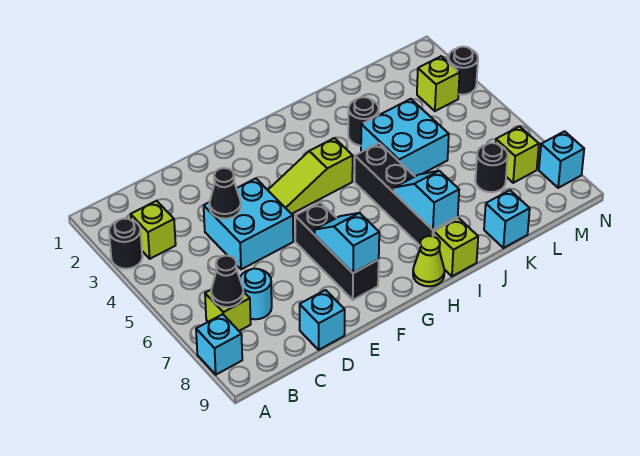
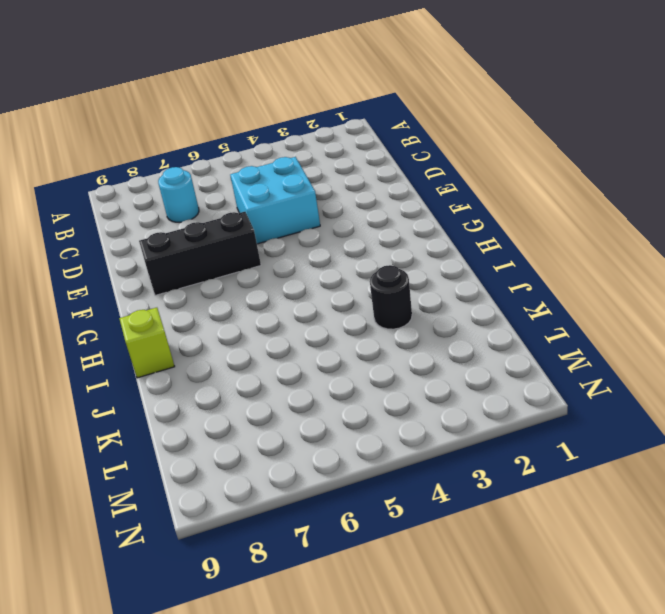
none -> black 1x1 round brick [109,219,142,269]
none -> cyan 1x1 brick [196,314,242,375]
none -> lime 1x1 brick [131,201,176,259]

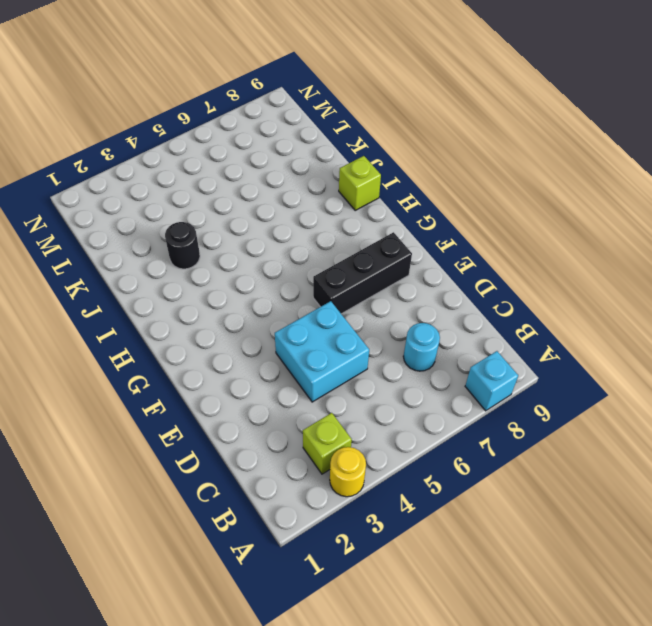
yellow 1x1 round brick [330,447,366,497] -> black 1x1 round brick [109,219,142,269]
none -> lime 1x1 brick [205,290,251,331]
none -> cyan 1x1 brick [300,290,345,350]
none -> lime 1x3 slope [268,138,353,214]

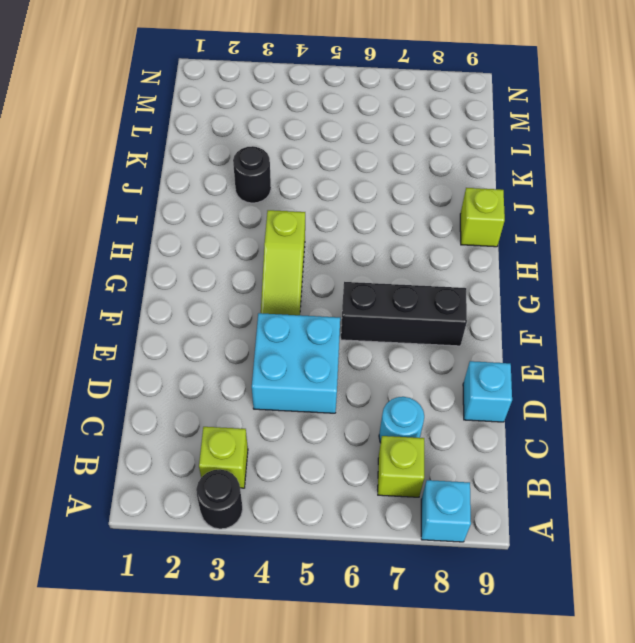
none -> lime 1x1 cone [413,236,445,286]
none -> black 1x4 brick [355,143,458,245]
none -> cyan 2x2 brick [361,99,449,176]

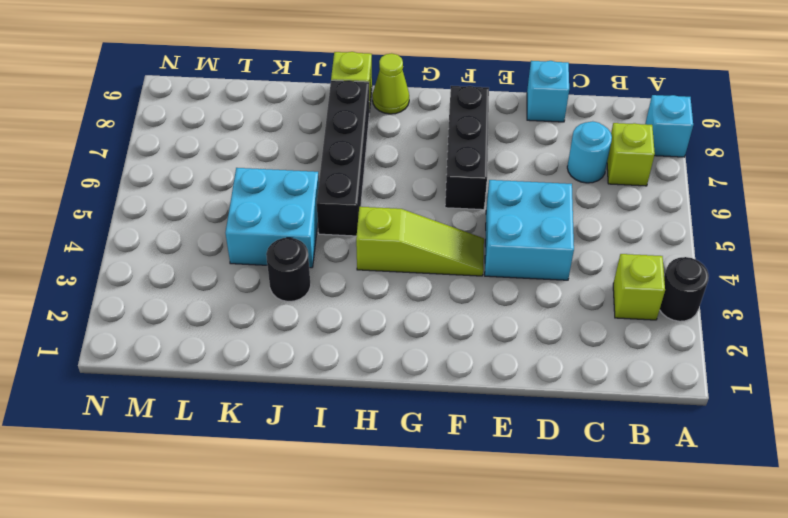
none -> cyan 1x1 brick [484,190,530,248]
none -> black 1x1 round brick [475,143,508,192]
none -> lime 1x1 brick [417,56,460,111]

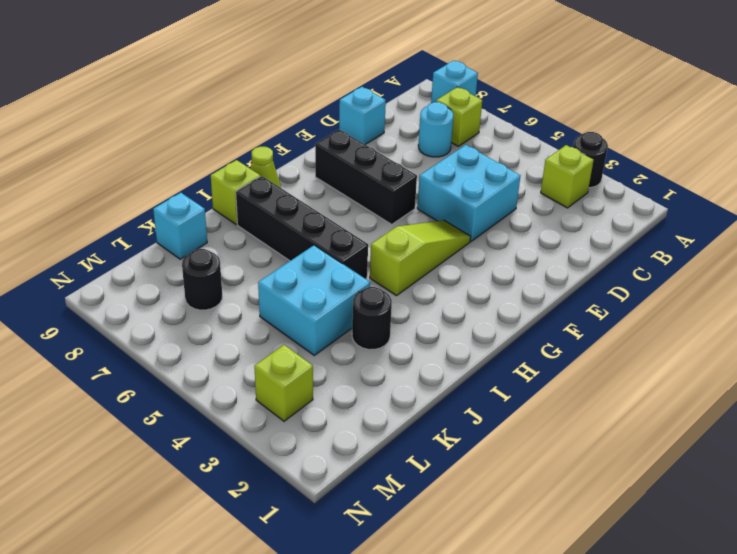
none -> lime 1x1 brick [496,126,539,183]
none -> black 1x1 round brick [448,47,478,95]
none -> cyan 1x1 brick [539,131,584,188]

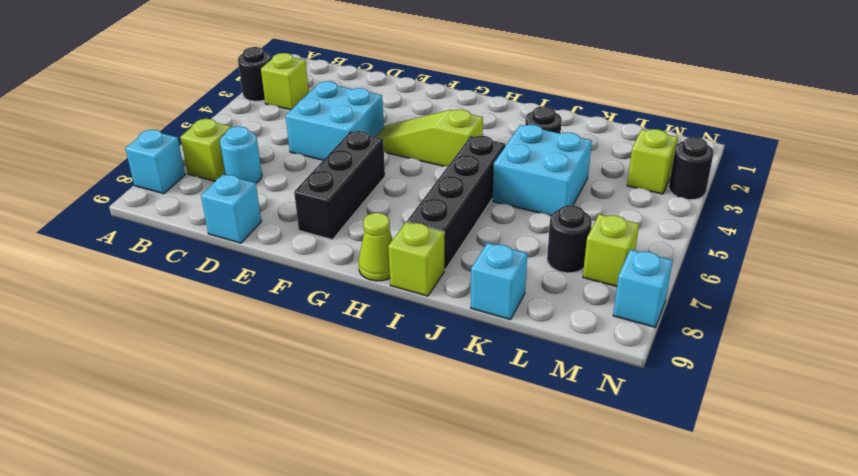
none -> black 1x1 cone [211,256,244,307]
none -> black 1x1 cone [209,168,241,219]
none -> cyan 1x2 slope [315,213,379,273]

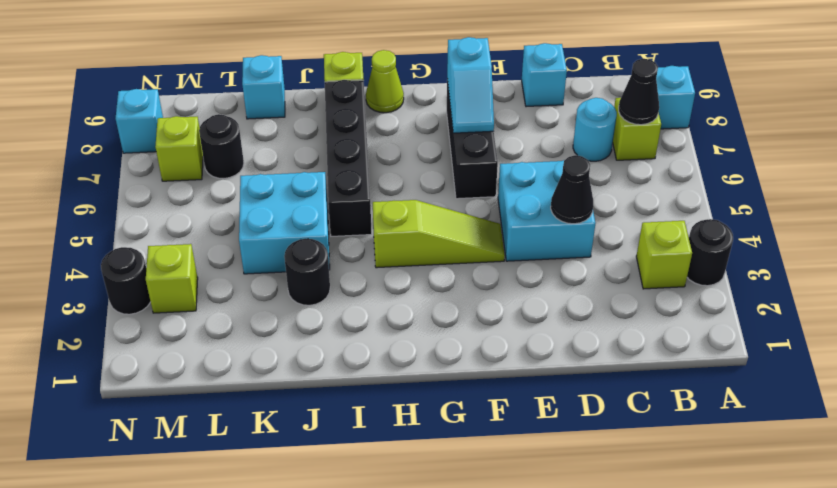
none -> cyan 1x2 slope [394,171,459,230]

